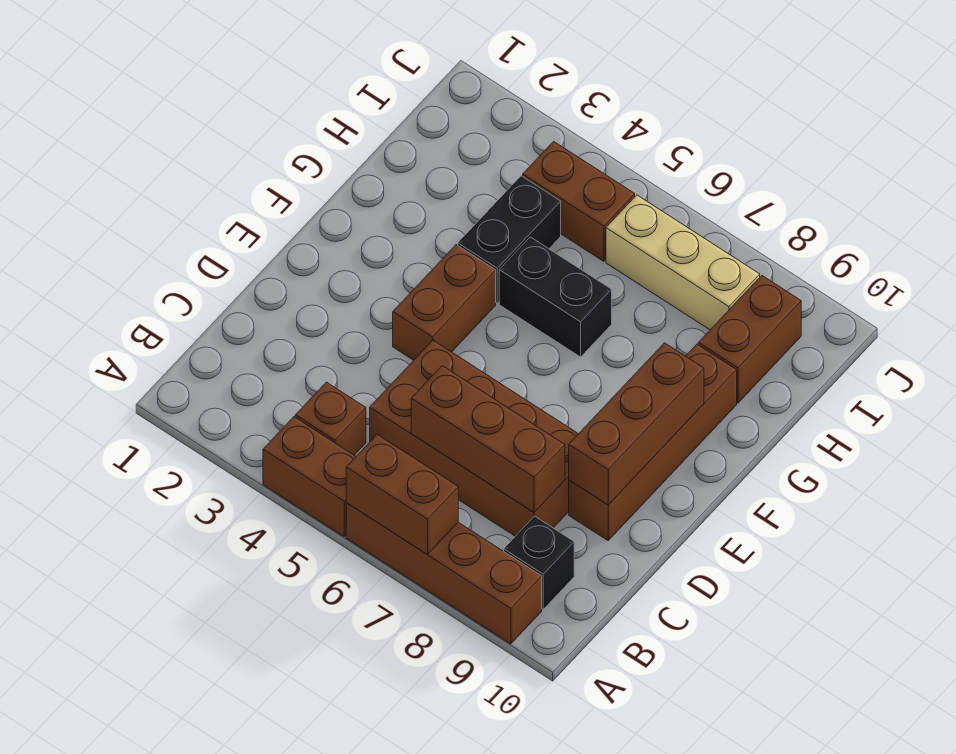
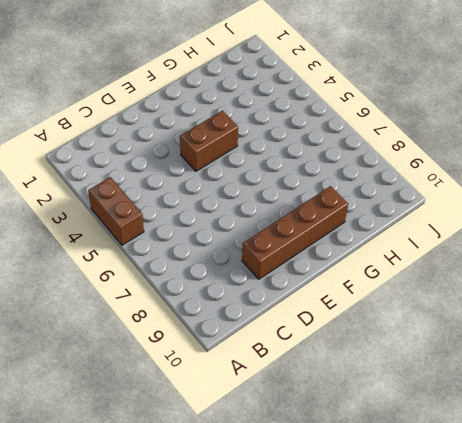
none -> brown 1x4 brick [346,503,542,644]
none -> brown 1x1 brick [295,382,366,455]
none -> black 1x1 brick [504,516,574,609]

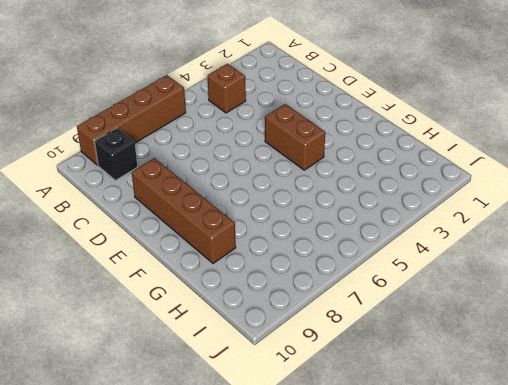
none -> brown 1x2 brick [263,417,356,536]
none -> brown 2x4 brick [370,340,578,536]
none -> black 1x2 brick [458,176,561,303]

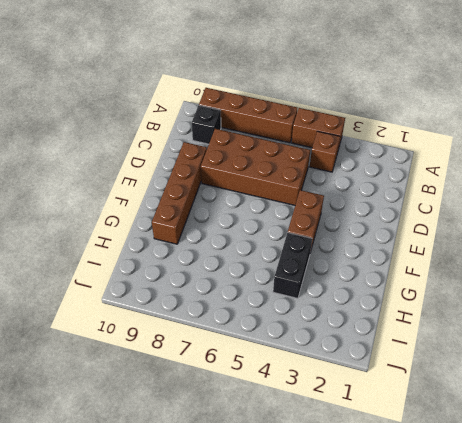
none -> black 1x2 brick [499,237,612,357]
none -> brown 1x2 brick [698,276,801,403]
none -> brown 1x2 brick [523,141,635,261]

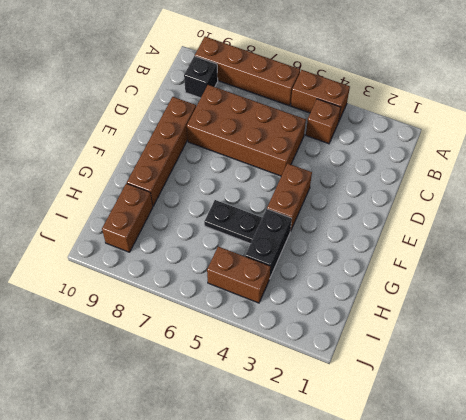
black 1x2 plate [204,200,262,244] -> black 1x2 brick [499,237,612,357]
none -> tan 1x3 brick [606,195,760,330]
none -> brown 1x2 brick [346,435,458,554]
none -> brown 1x3 brick [411,366,565,512]

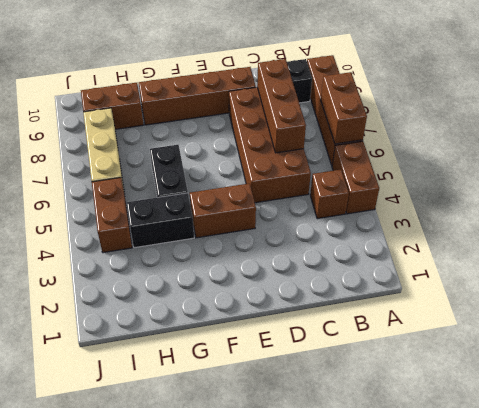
none -> brown 1x3 brick [569,343,704,505]

